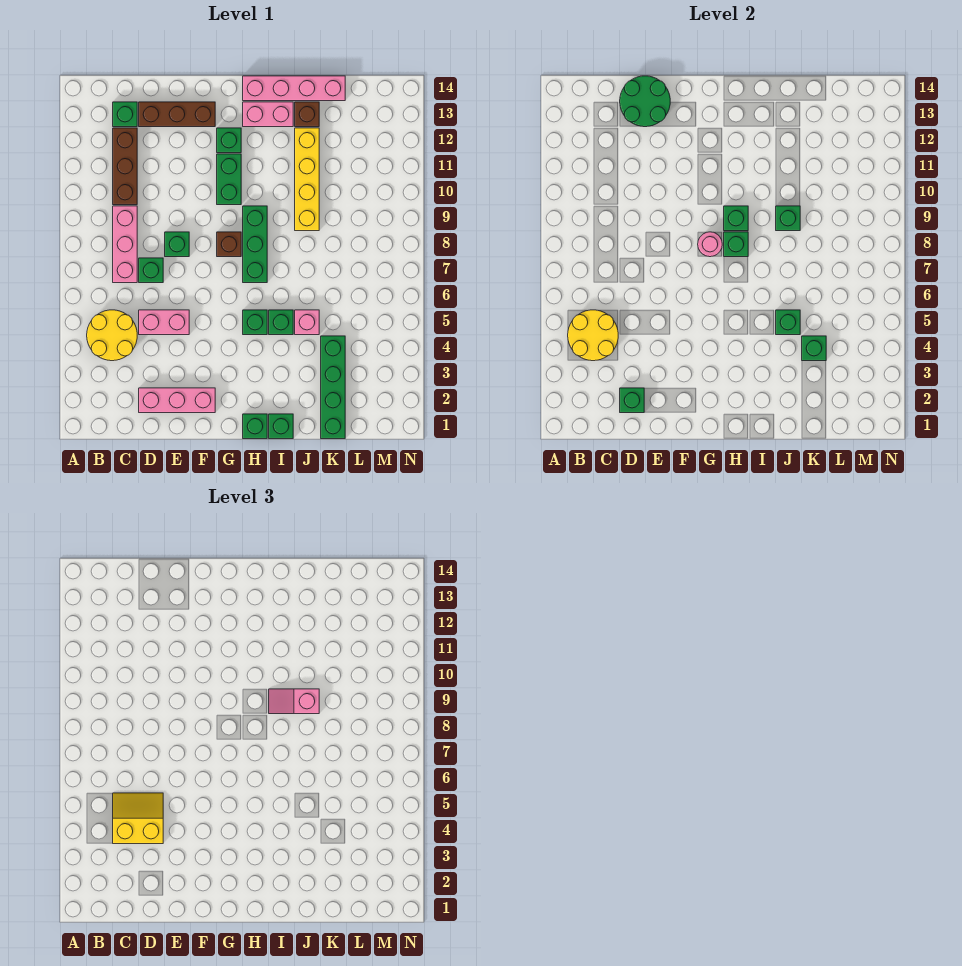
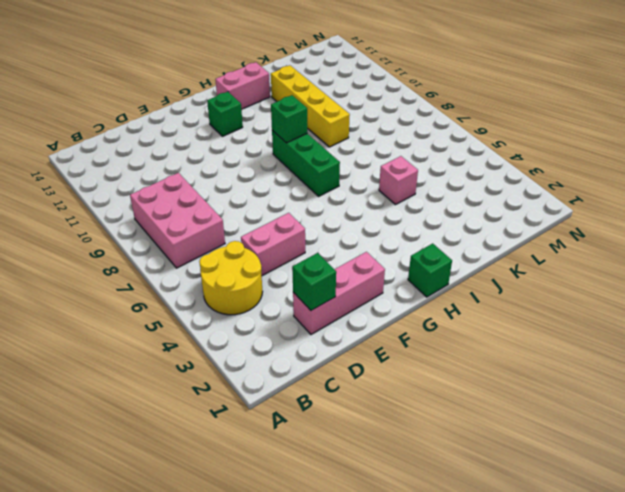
pink 2x3 brick [130,173,225,268] -> pink 1x3 brick [113,206,137,283]
none -> brown 1x3 brick [113,128,137,205]
none -> green 1x1 brick [113,102,137,127]
none -> green 1x1 brick [139,258,163,283]
none -> brown 1x3 brick [139,102,215,127]

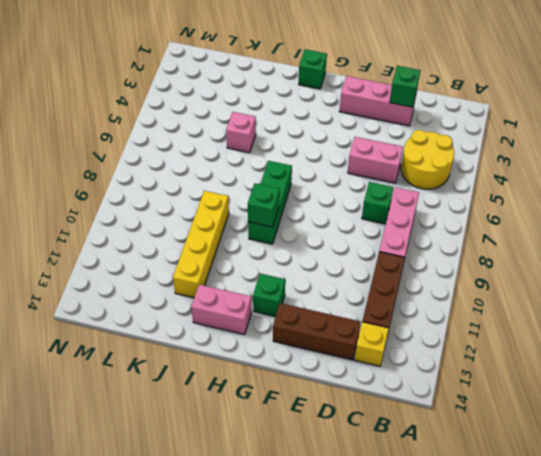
yellow 1x1 brick [354,322,389,366] -> green 1x1 brick [113,102,137,127]
none -> green 1x1 brick [165,232,189,257]
none -> brown 1x1 brick [217,232,241,257]
none -> green 1x2 brick [217,154,241,205]
none -> green 1x1 brick [243,310,267,335]

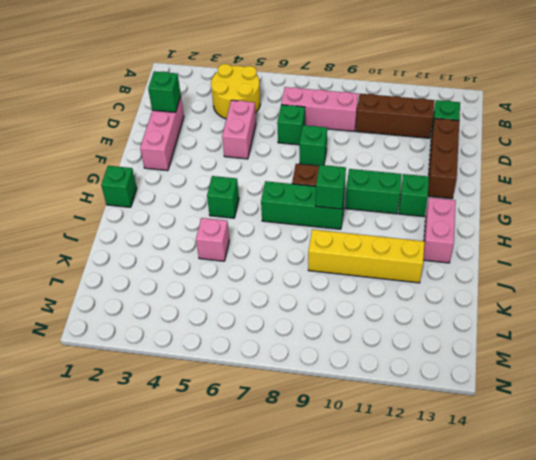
none -> pink 1x4 brick [243,76,345,101]
none -> green 1x1 brick [269,414,293,439]
none -> green 1x1 brick [269,310,293,335]
none -> brown 1x1 brick [295,102,319,127]

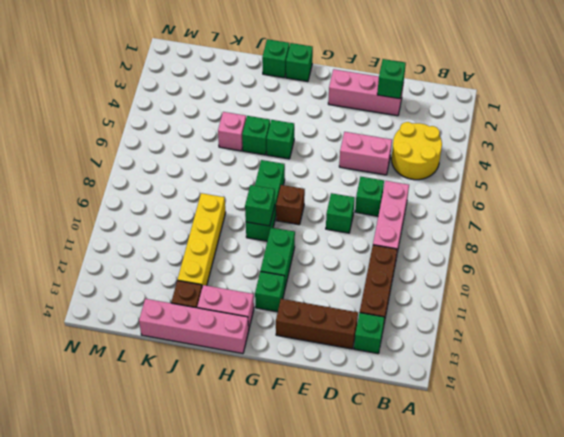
none -> green 1x4 brick [321,336,345,439]
none -> yellow 2x2 round brick [568,310,618,361]
none -> green 2x2 round brick [620,76,670,127]
none -> pink 1x1 round brick [698,232,722,257]

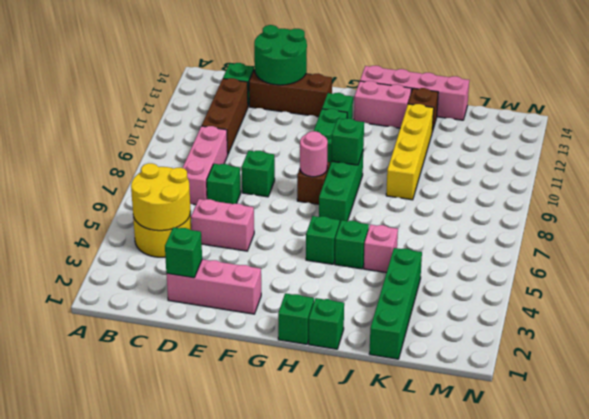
none -> green 1x1 brick [724,232,748,257]
none -> green 1x1 brick [776,310,800,335]
none -> green 1x1 brick [776,206,800,231]
none -> green 1x1 brick [802,336,826,361]

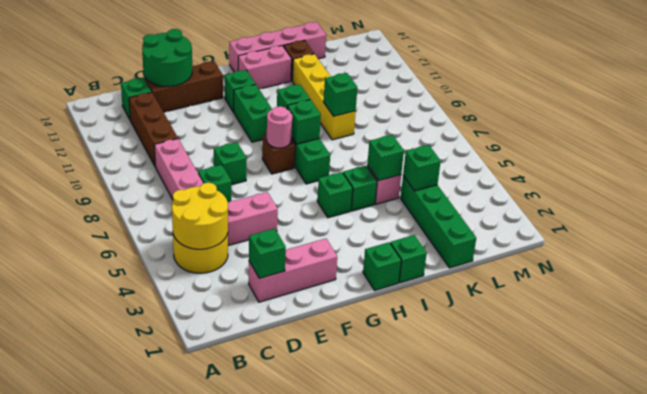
none -> yellow 2x2 slope [113,793,163,844]
none -> pink 1x2 slope [269,689,319,714]

